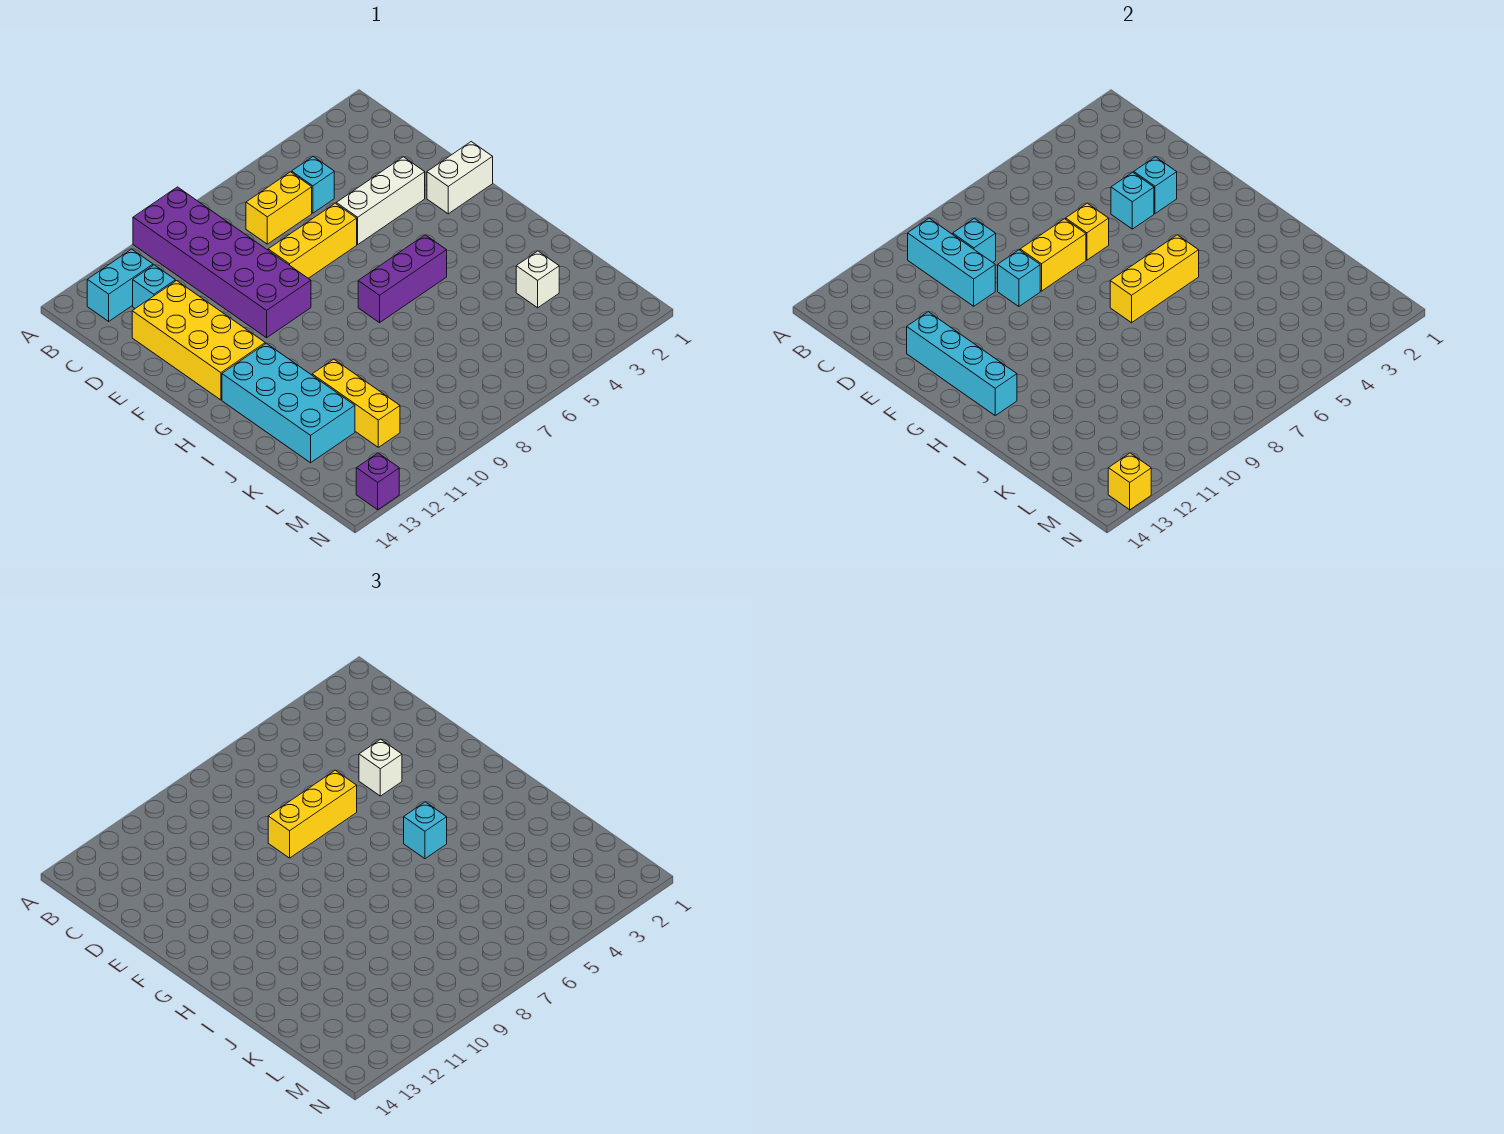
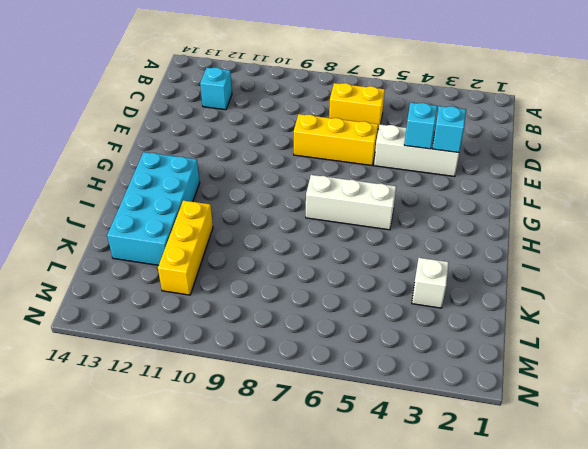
white 1x3 brick [306,175,396,230] -> purple 1x3 brick [358,235,447,323]
none -> purple 2x6 brick [133,187,311,338]
none -> cyan 1x2 brick [87,249,153,321]
none -> cyan 1x1 brick [292,156,334,213]

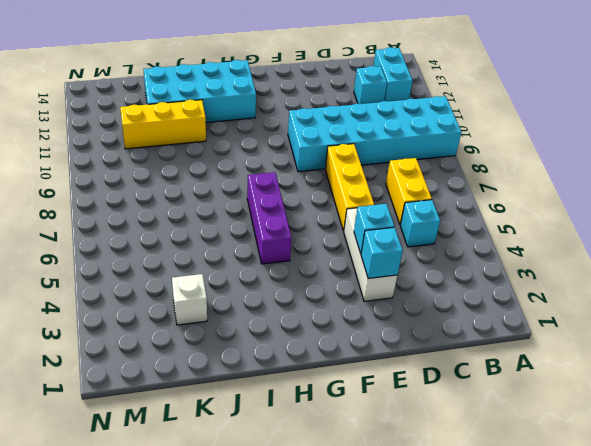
cyan 2x6 brick [288,96,462,172] -> purple 2x6 brick [133,187,311,338]
none -> yellow 2x4 brick [132,281,266,400]
none -> white 1x2 brick [427,142,493,214]
none -> purple 1x1 brick [356,453,399,510]

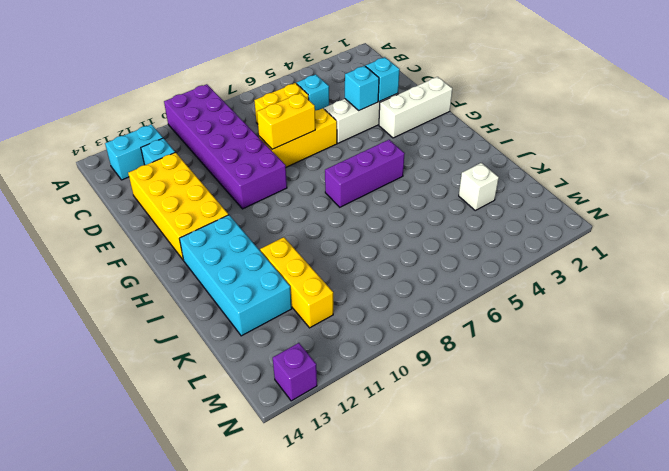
white 1x3 brick [379,77,452,138] -> white 1x2 brick [427,142,493,214]
none -> cyan 1x3 brick [908,218,995,306]
none -> cyan 1x1 brick [953,218,996,262]
none -> yellow 1x1 brick [1066,203,1109,260]

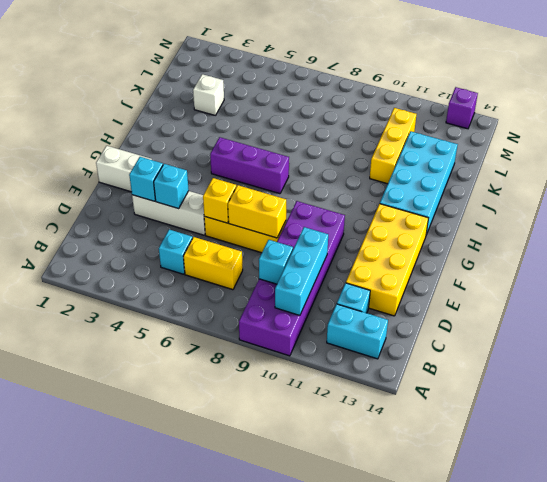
none -> cyan 1x1 brick [998,250,1040,307]
none -> cyan 1x4 brick [907,312,1017,415]
none -> yellow 1x3 brick [1110,235,1199,323]

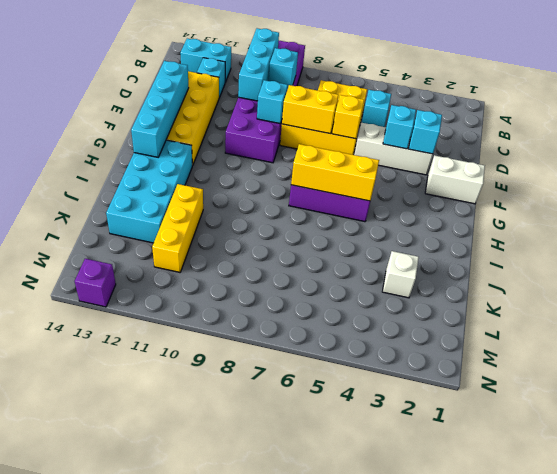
none -> yellow 1x1 brick [1108,453,1151,510]
none -> white 1x1 brick [359,739,402,796]
none -> yellow 1x3 brick [268,770,357,858]

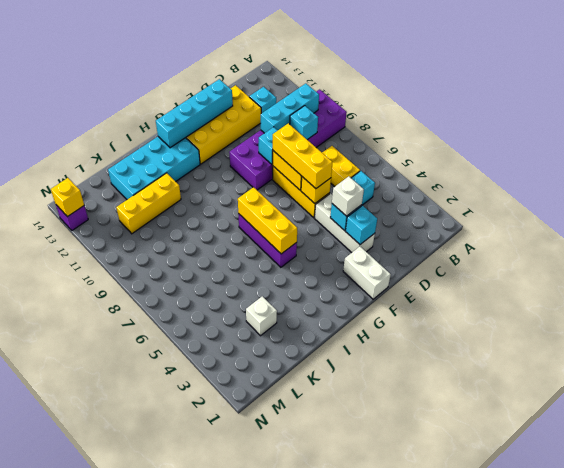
none -> cyan 1x2 brick [87,249,153,321]
none -> cyan 1x1 brick [404,802,447,859]

